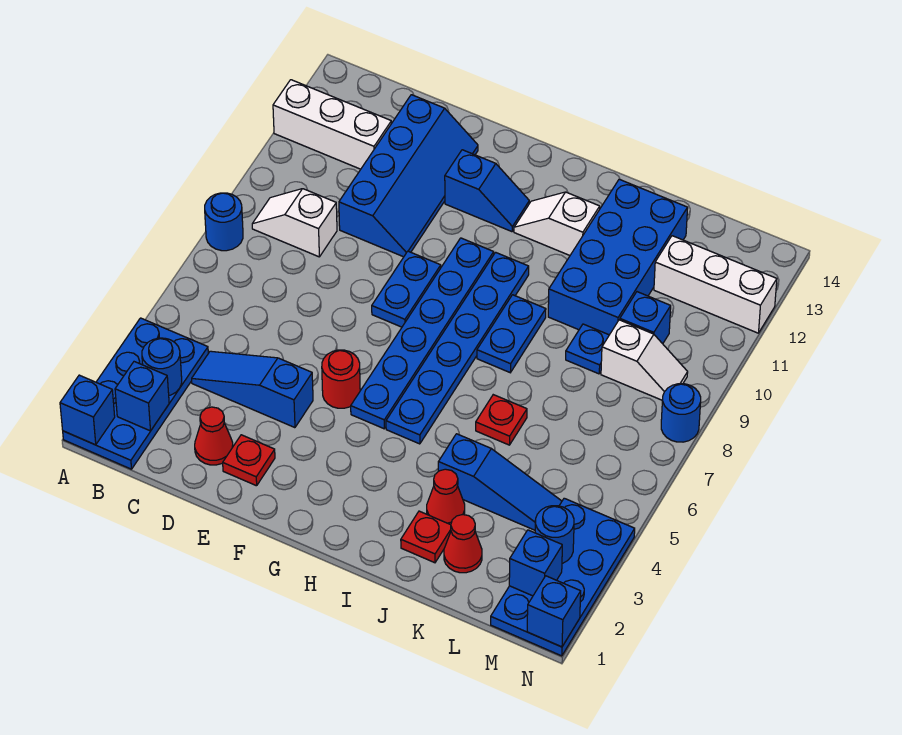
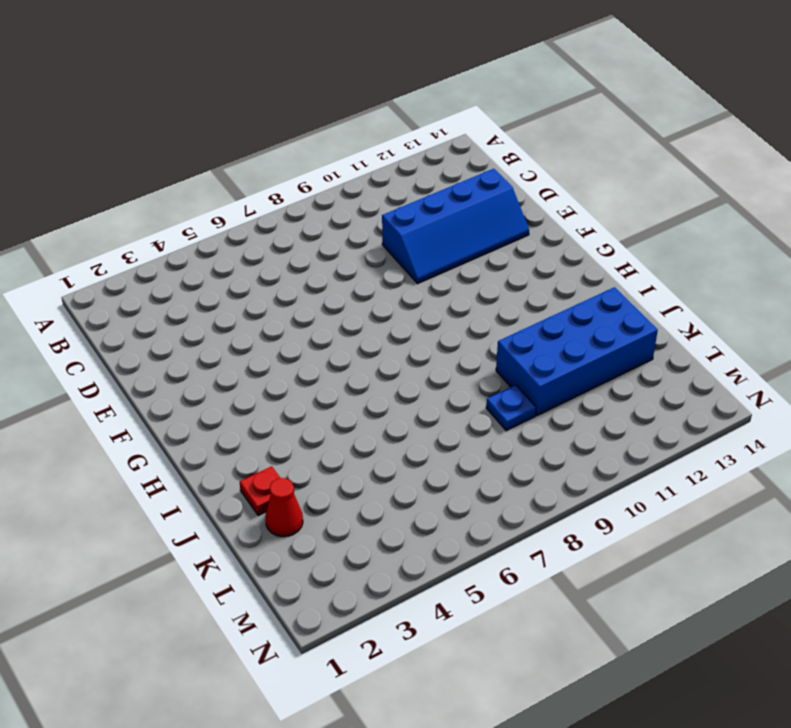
none -> blue 2x4 plate [63,318,208,469]
none -> blue 1x1 round brick [205,193,243,251]
none -> white 1x3 brick [273,80,391,169]
none -> white 1x2 slope [252,189,337,257]

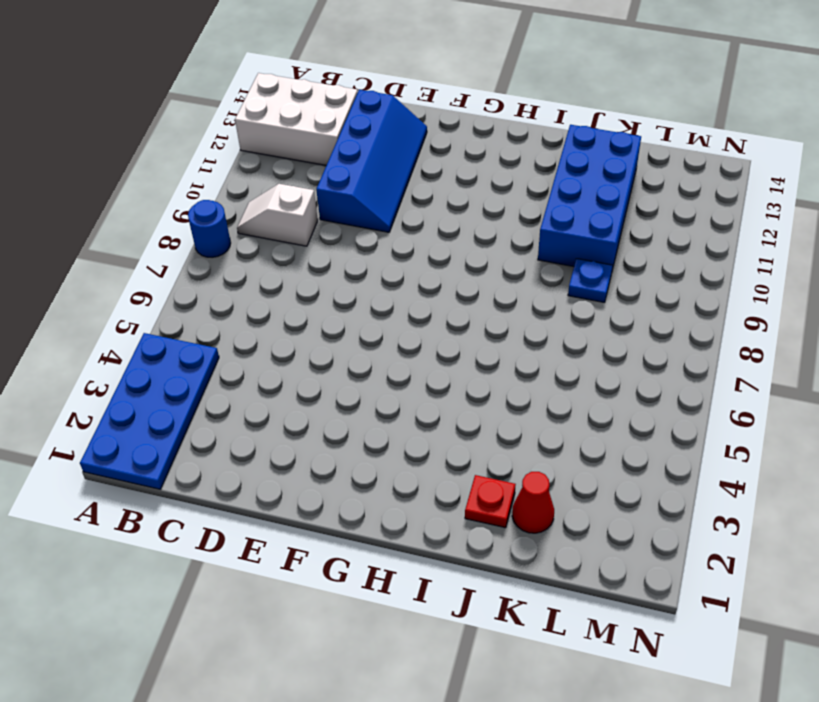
white 2x3 brick [235,73,358,165] -> white 1x3 brick [273,80,391,169]
none -> blue 1x3 slope [192,351,313,428]
none -> red 1x1 cone [195,407,233,465]
none -> red 1x1 plate [223,435,275,486]
none -> red 1x1 round brick [322,350,360,408]

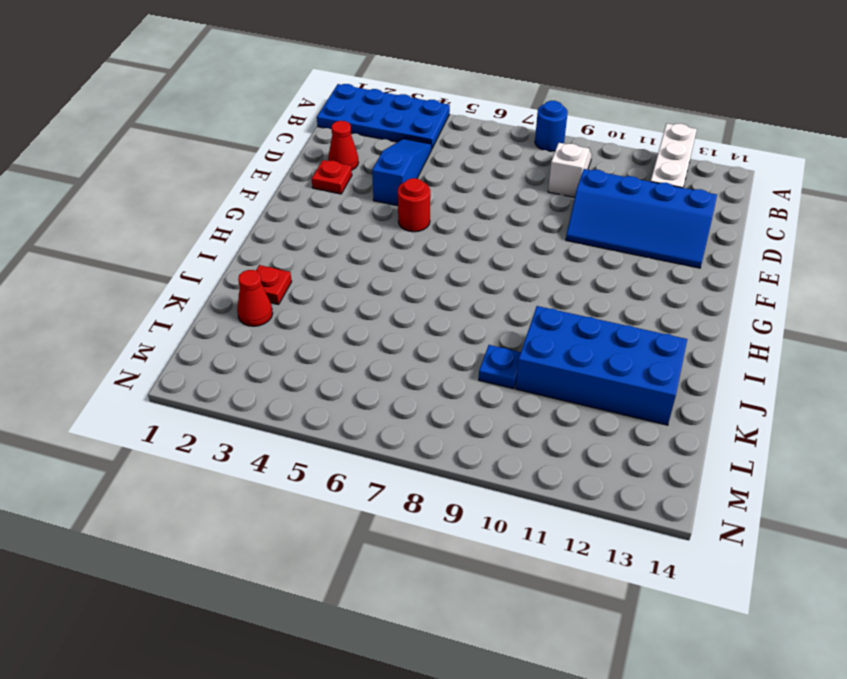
none -> blue 1x2 plate [372,251,441,327]
none -> blue 1x2 slope [445,150,529,232]
none -> blue 1x6 plate [351,238,494,429]
none -> blue 1x6 plate [386,252,529,444]

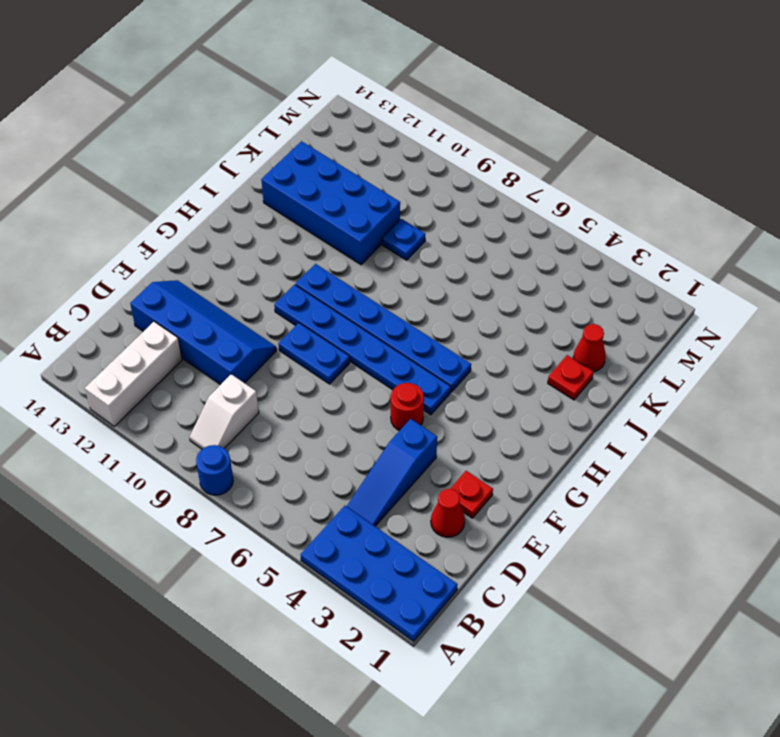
none -> blue 1x2 slope [445,150,529,232]
none -> white 1x2 slope [514,192,600,255]
none -> blue 1x2 plate [477,295,546,373]
none -> red 1x1 cone [427,469,465,525]

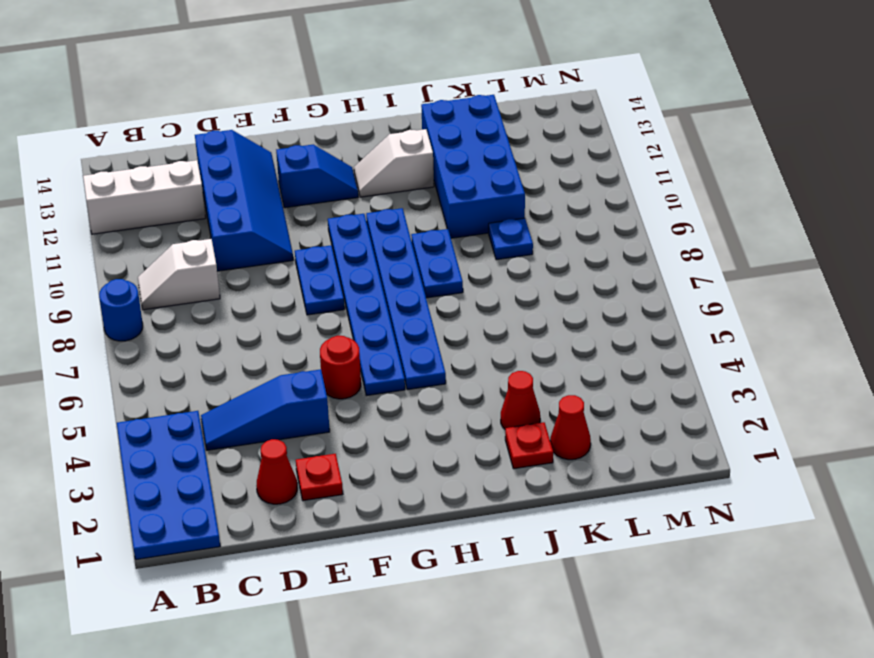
none -> blue 1x3 slope [438,434,562,530]
none -> red 1x1 plate [476,395,527,445]
none -> white 1x2 slope [601,320,688,400]
none -> blue 1x1 brick [620,292,671,344]

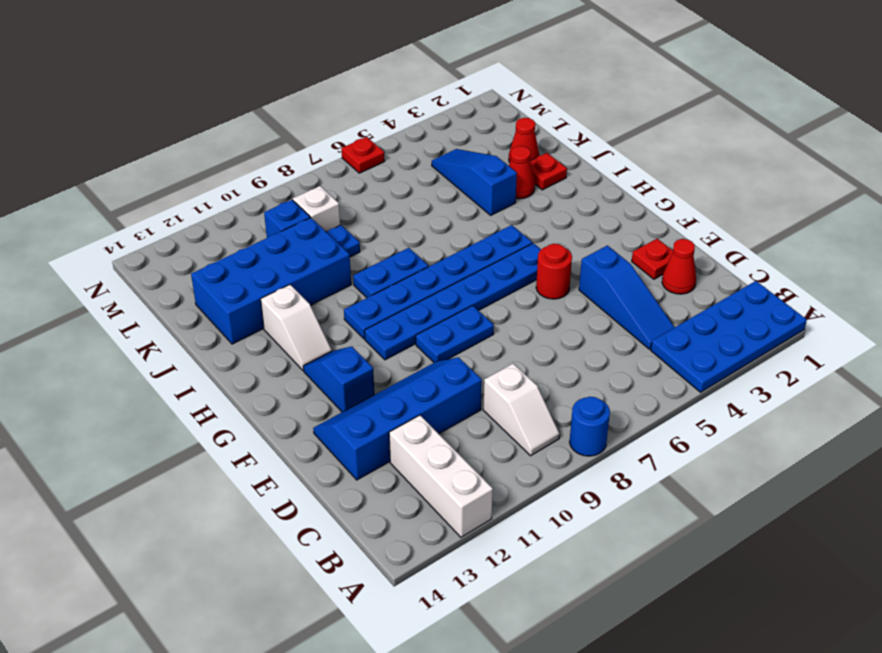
red 1x1 plate [341,137,385,173] -> red 1x1 plate moved to [476,395,527,445]
none -> white 1x3 brick [654,236,777,333]
none -> blue 2x4 plate [491,498,635,656]
none -> blue 1x1 round brick [661,384,701,442]
none -> blue 1x1 brick [60,375,115,445]

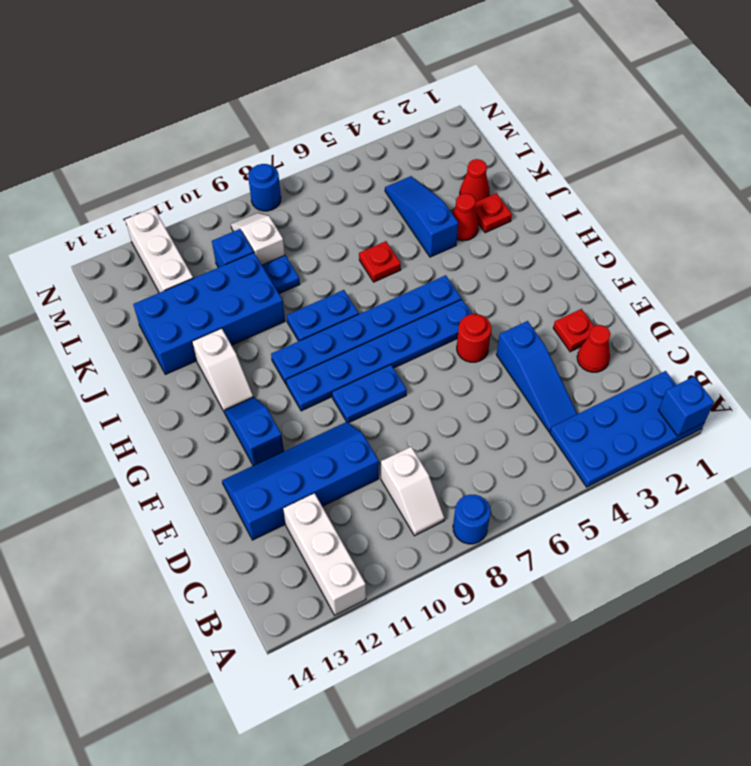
none -> blue 2x4 plate [491,498,635,656]
none -> blue 1x1 brick [115,362,169,431]
none -> blue 1x1 round brick [142,338,182,395]
none -> blue 1x1 brick [509,530,562,596]

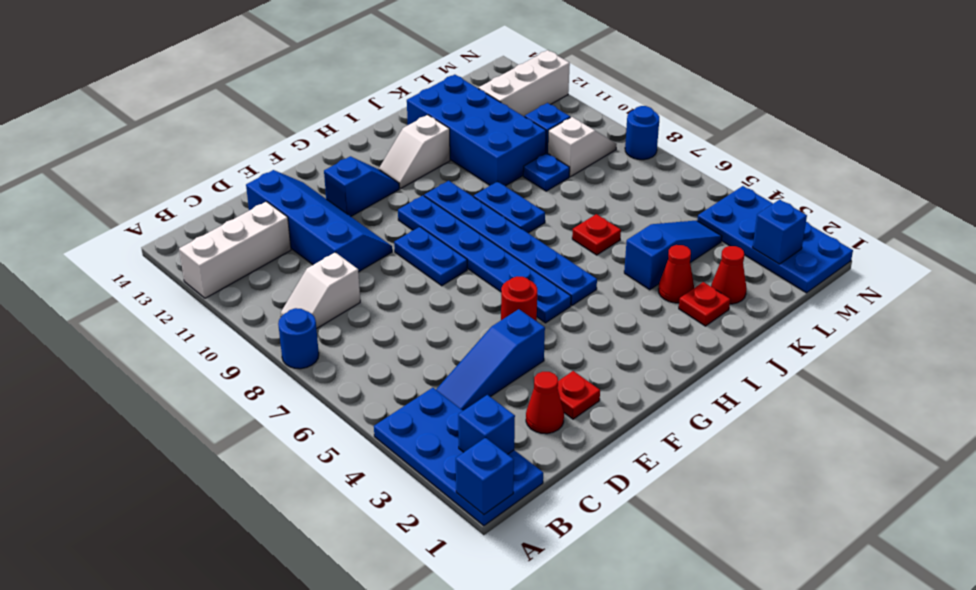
none -> blue 1x1 round brick [142,338,182,395]
none -> blue 1x1 round brick [535,506,574,563]
none -> blue 1x1 brick [527,576,581,647]

